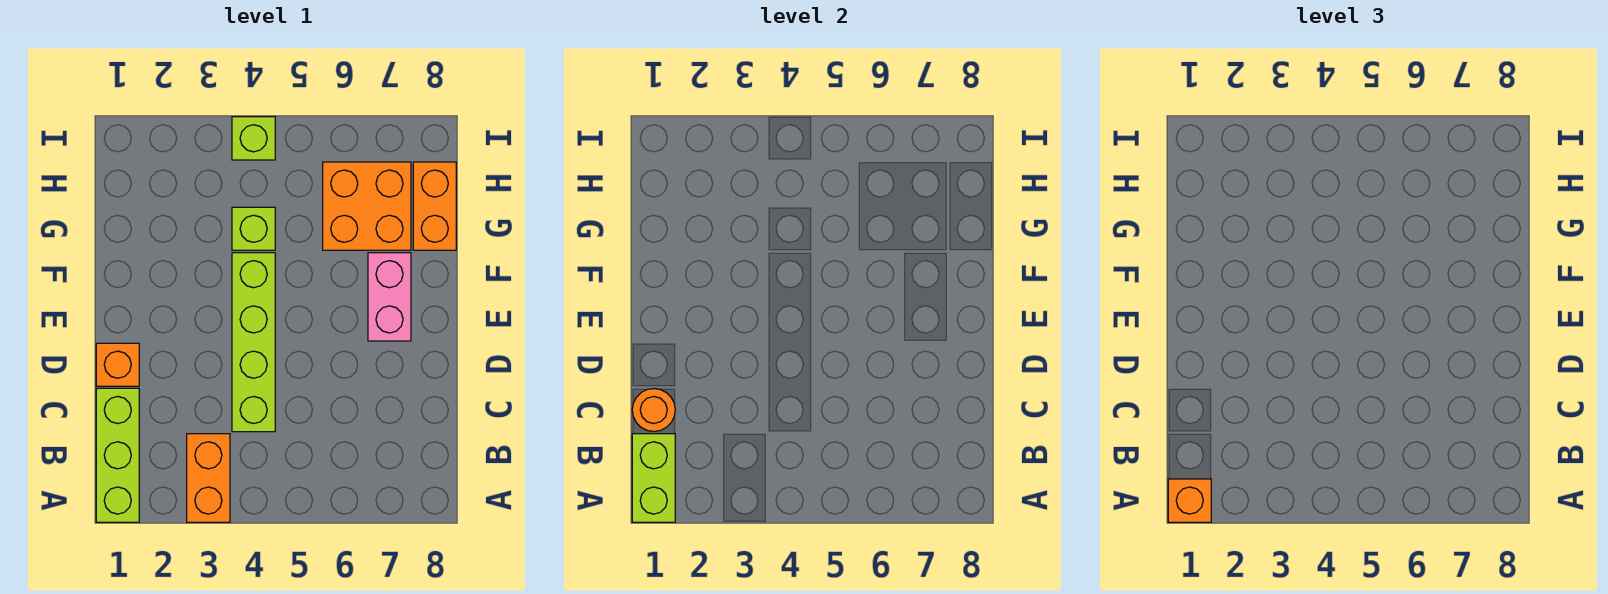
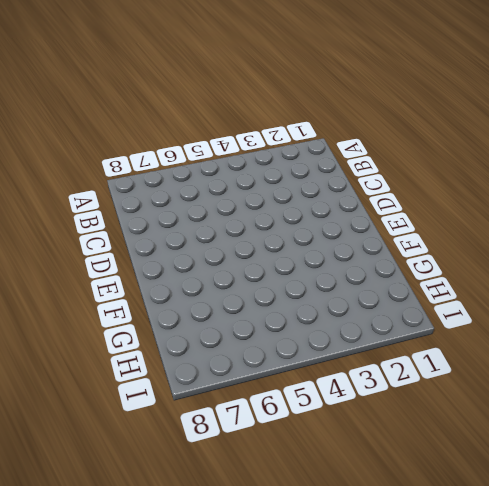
none -> lime 1x3 brick [96,388,139,522]
none -> orange 1x2 brick [187,434,230,522]
none -> lime 1x4 brick [232,253,275,432]

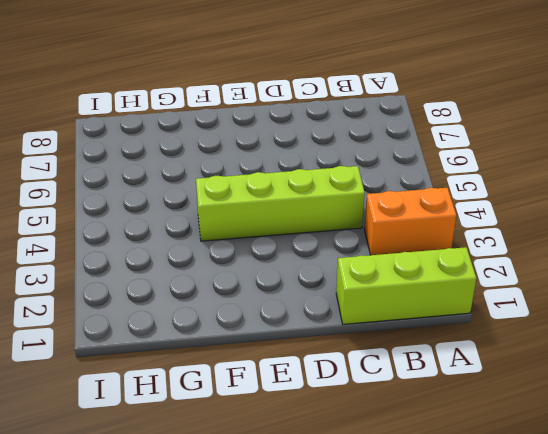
none -> orange 1x1 brick [96,343,139,386]
none -> pink 1x2 brick [368,253,411,341]
none -> lime 1x1 brick [232,207,275,250]

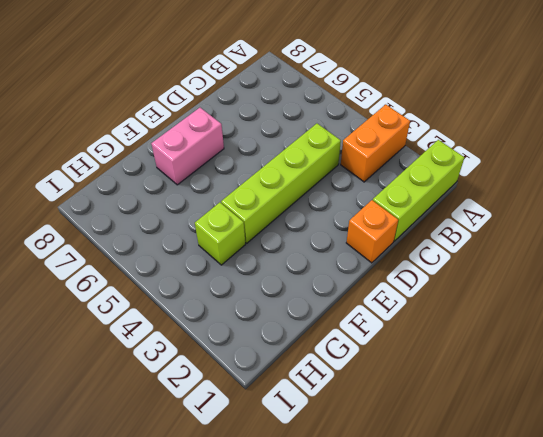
none -> orange 2x2 brick [323,162,411,250]
none -> orange 1x2 brick [413,162,456,250]
none -> lime 1x1 brick [232,117,275,160]

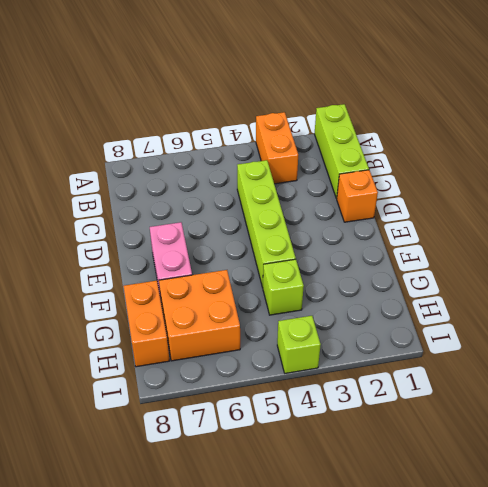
none -> lime 1x2 brick [632,434,675,522]
none -> orange 1x1 round brick [632,389,675,432]
none -> orange 1x1 brick [1168,479,1211,522]

